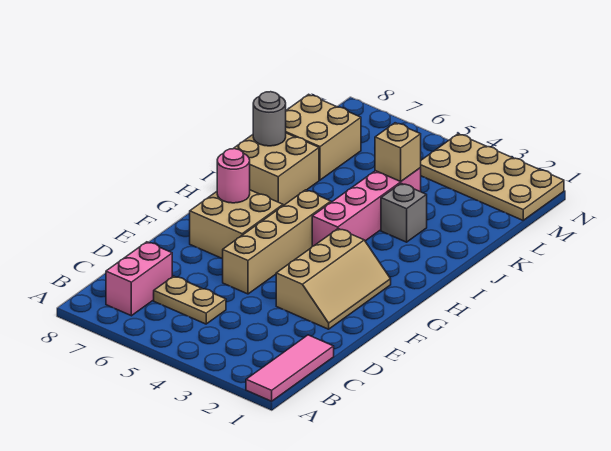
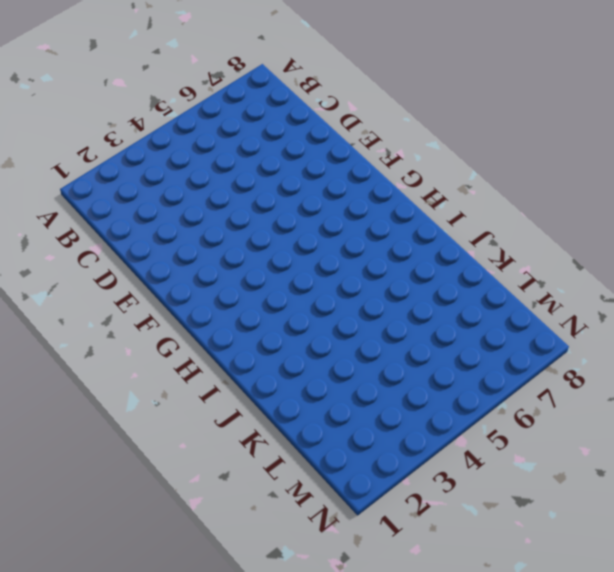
none -> pink 1x3 tile [246,335,334,401]
none -> pink 1x2 brick [106,242,172,316]
none -> tan 1x2 plate [154,276,226,324]

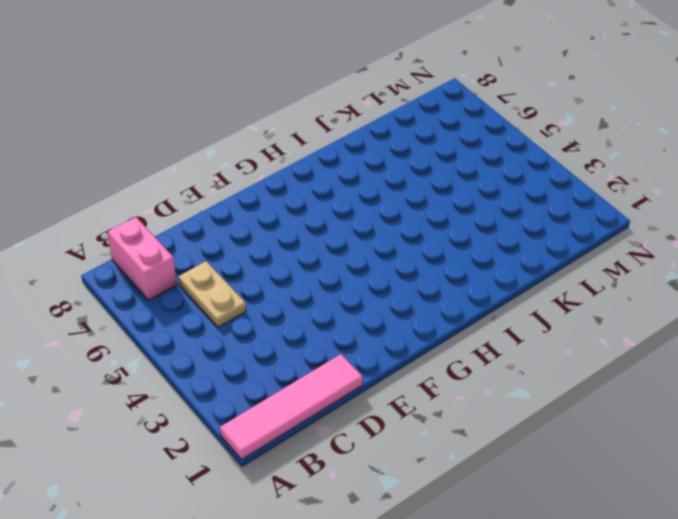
pink 1x4 tile [220,354,363,459] -> pink 1x3 tile [246,335,334,401]
pink 1x2 brick [107,217,177,300] -> pink 1x2 brick turned to [106,242,172,316]
none -> tan 2x3 slope [276,229,391,329]
none -> tan 1x4 brick [223,190,331,294]
none -> tan 2x2 brick [190,190,283,259]

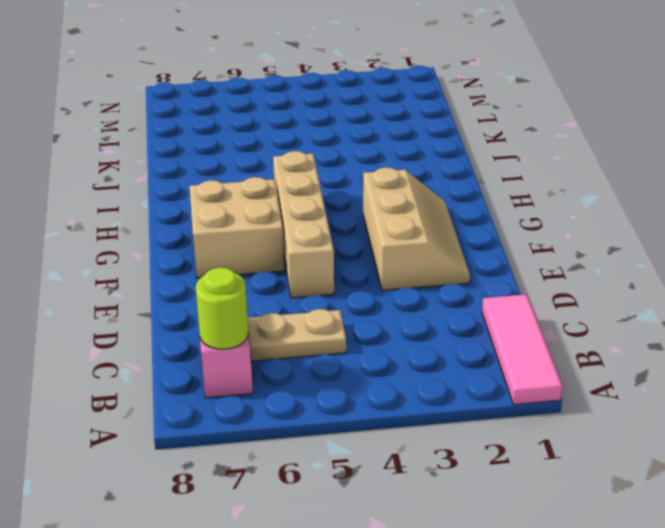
lime 1x1 round brick [196,267,248,349] -> none
none -> pink 1x4 brick [312,168,421,246]
none -> tan 2x2 brick [233,133,319,206]
none -> grey 1x1 brick [381,184,427,242]

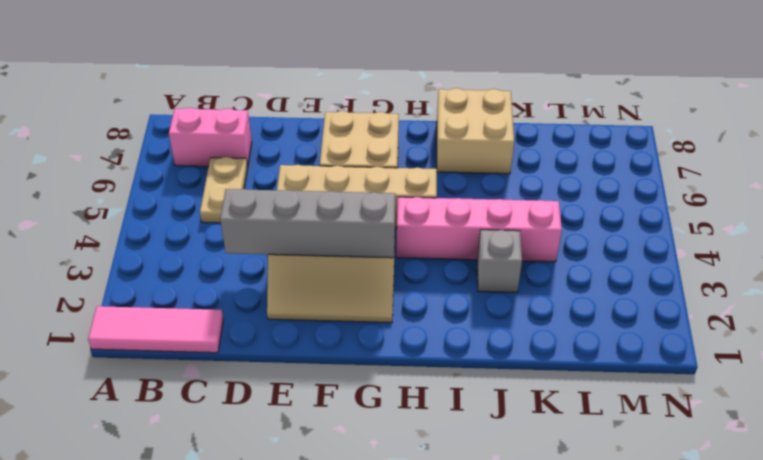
grey 1x4 brick [220,189,395,258] -> none
none -> tan 2x2 brick [286,94,361,180]
none -> tan 2x4 plate [420,134,564,220]
none -> pink 1x1 round brick [217,149,250,203]

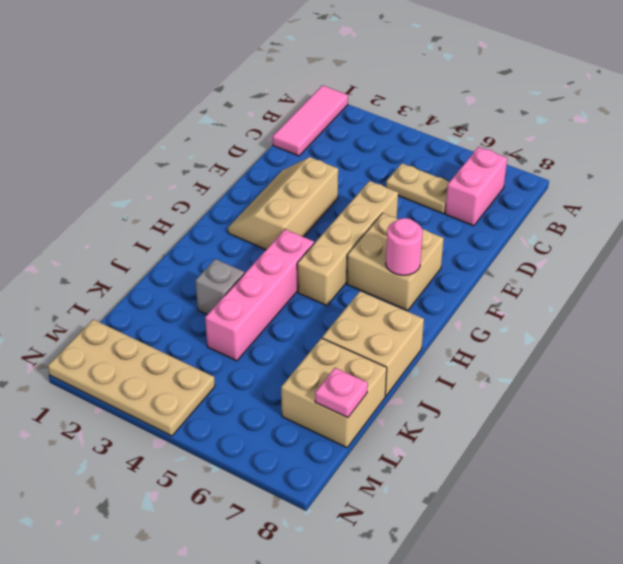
pink 1x1 plate [315,368,368,418] -> none
none -> grey 1x1 round brick [253,92,286,146]
none -> tan 1x1 brick [375,123,421,181]

